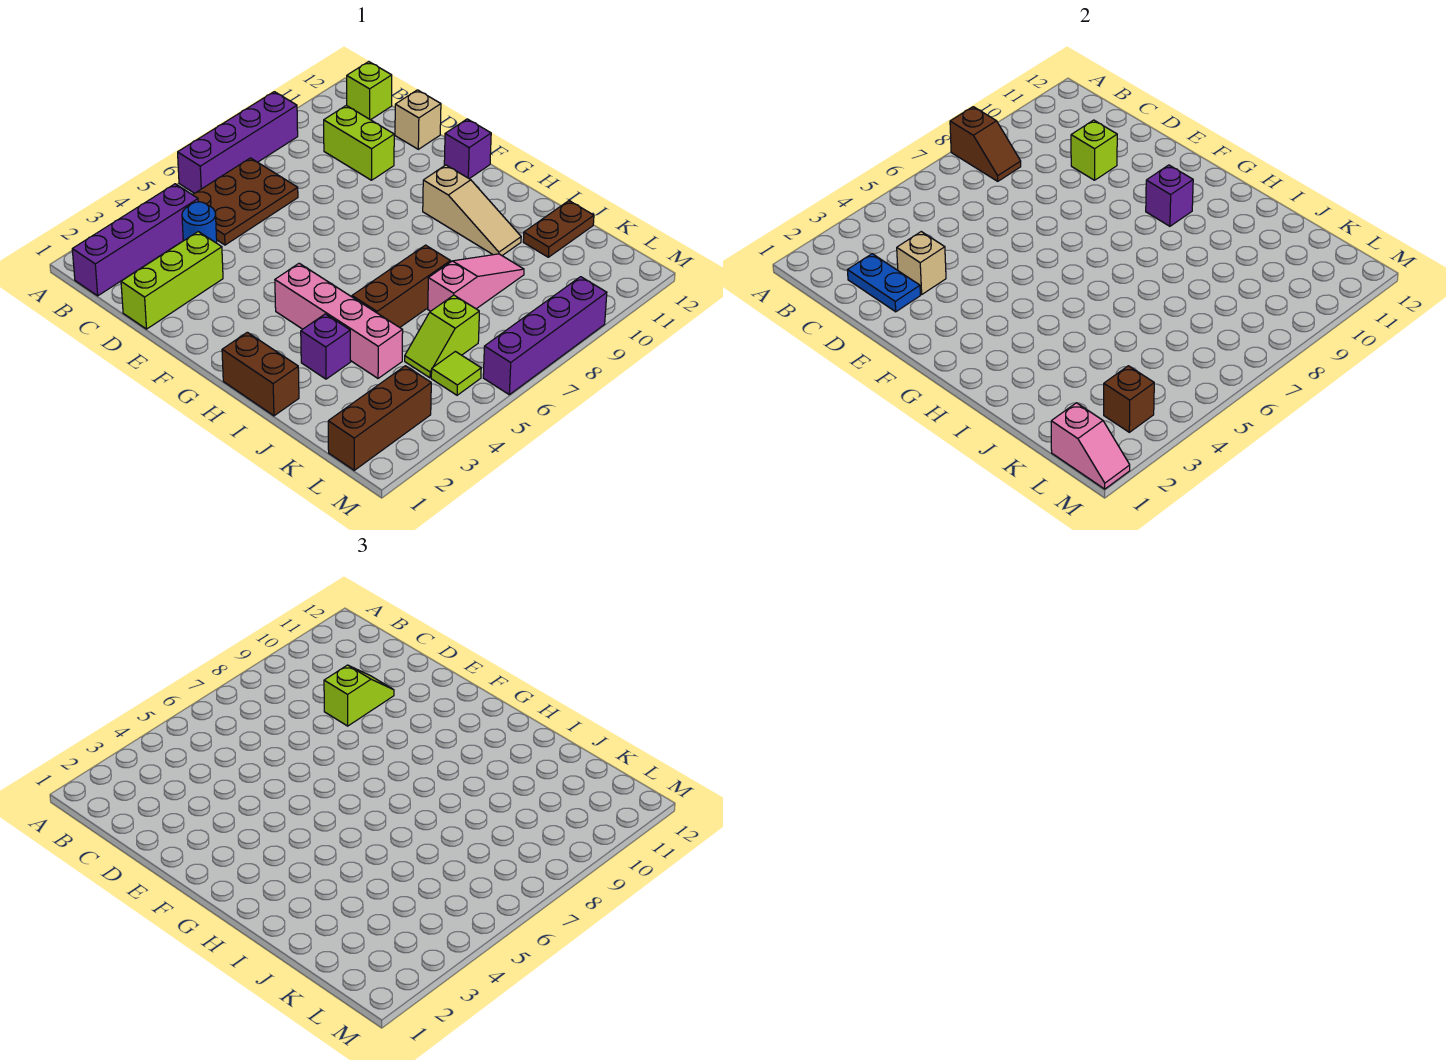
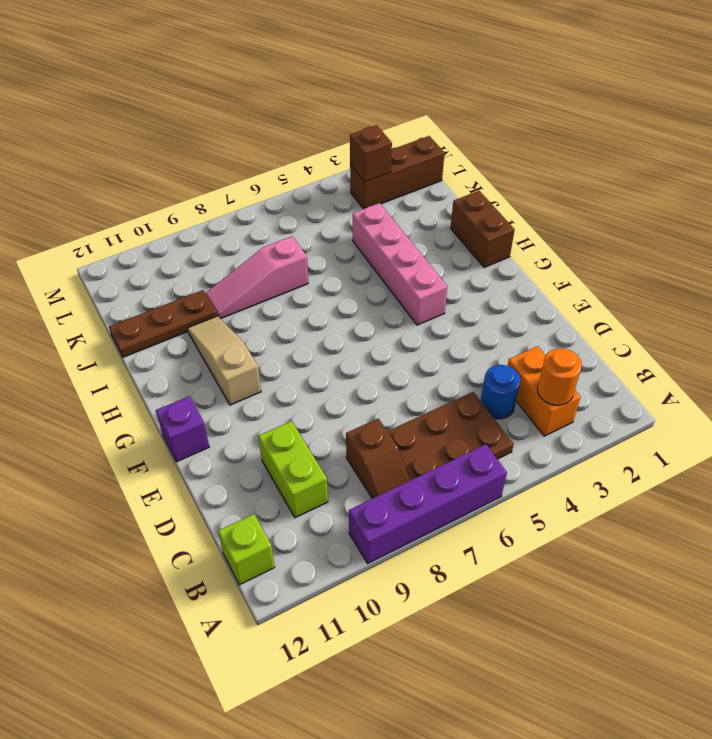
orange 1x2 brick [508,346,581,436] -> purple 1x4 brick [72,184,198,296]
orange 1x1 round brick [537,349,582,405] -> none
brown 1x2 slope [346,419,410,499] -> brown 1x2 slope turned to [950,107,1021,181]
brown 1x3 plate [109,290,217,357] -> brown 1x2 plate [523,201,594,257]
none -> lime 1x3 brick [121,232,223,329]
none -> tan 1x1 brick [395,90,441,149]
none -> purple 1x1 brick [301,314,351,379]

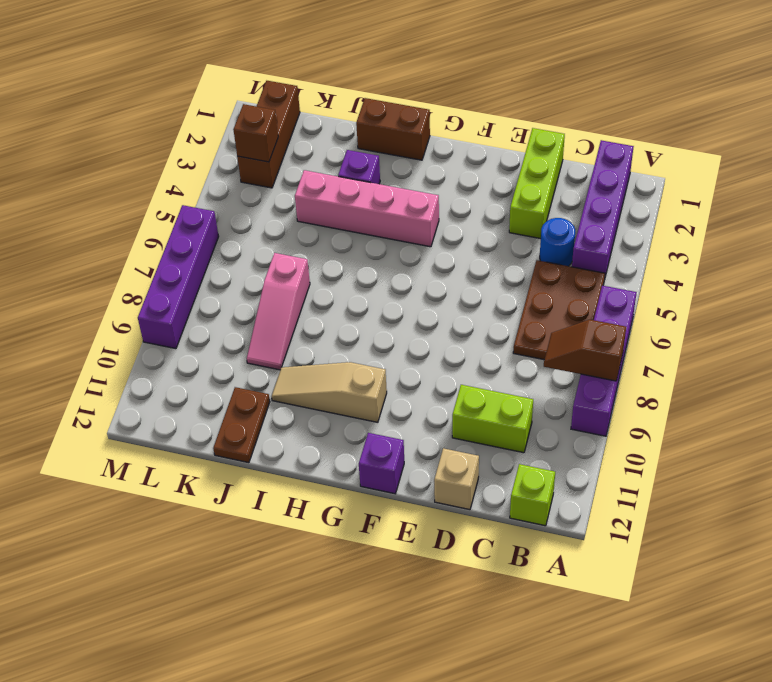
none -> brown 1x3 brick [352,245,450,327]
none -> lime 1x2 slope [405,295,479,378]
none -> lime 1x1 tile [431,351,481,395]

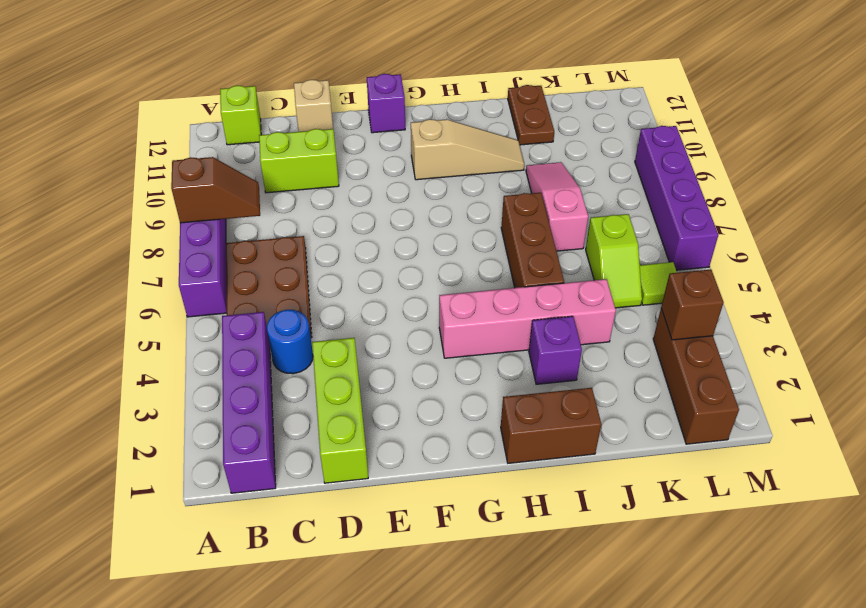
none -> blue 1x2 plate [847,254,920,312]
none -> tan 1x1 brick [897,232,946,294]
none -> lime 1x1 brick [1071,120,1117,180]

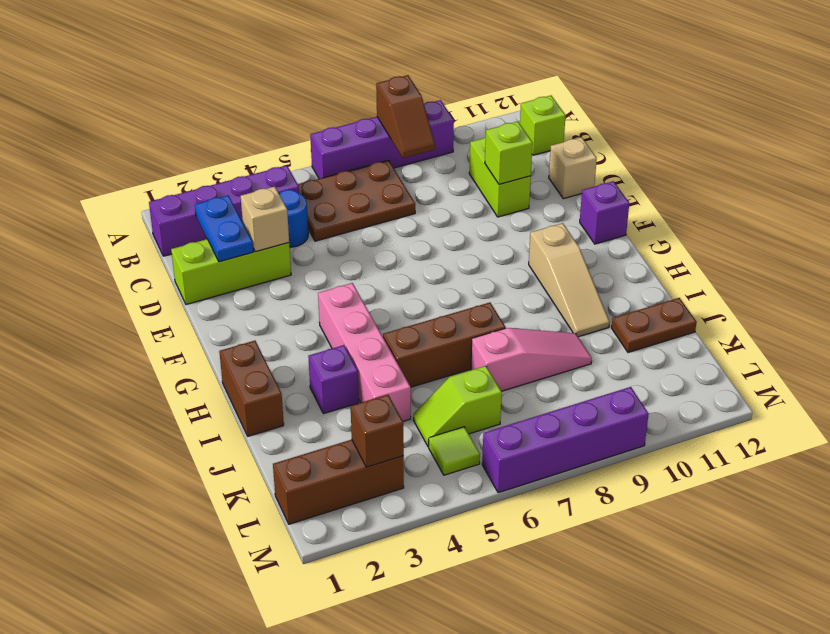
none -> purple 1x1 brick [1146,165,1193,226]
none -> pink 1x2 slope [1051,403,1130,489]
none -> lime 1x2 slope [324,665,394,726]

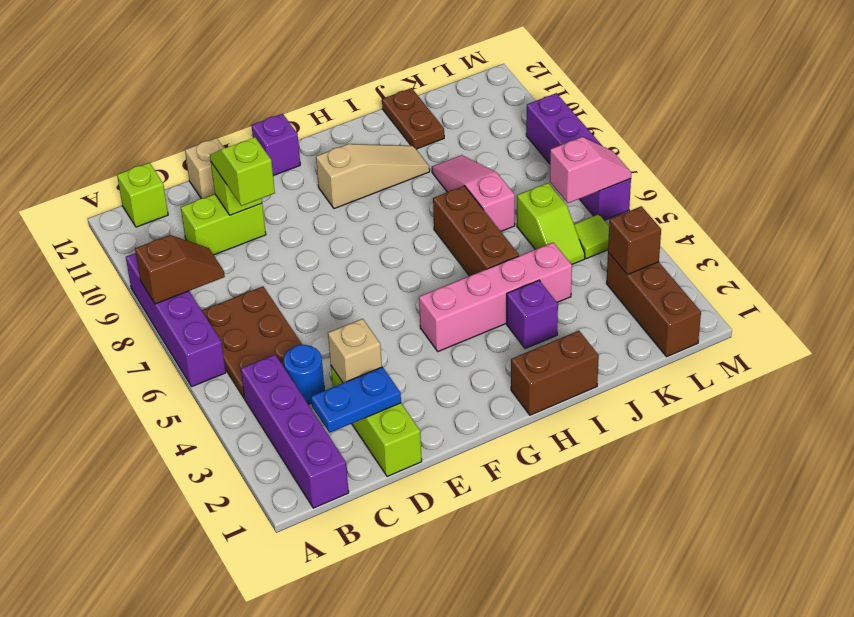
pink 1x2 slope [550,137,631,203] -> pink 1x2 slope moved to [1051,403,1130,489]
none -> purple 1x1 brick [1146,165,1193,226]

